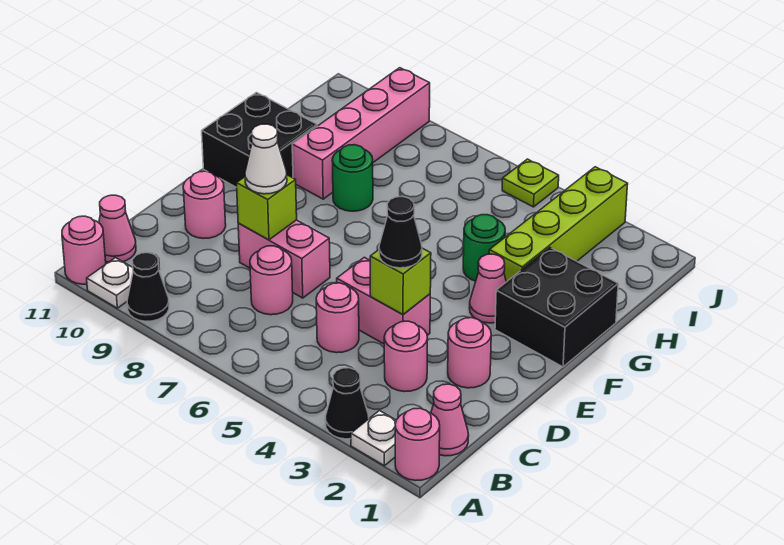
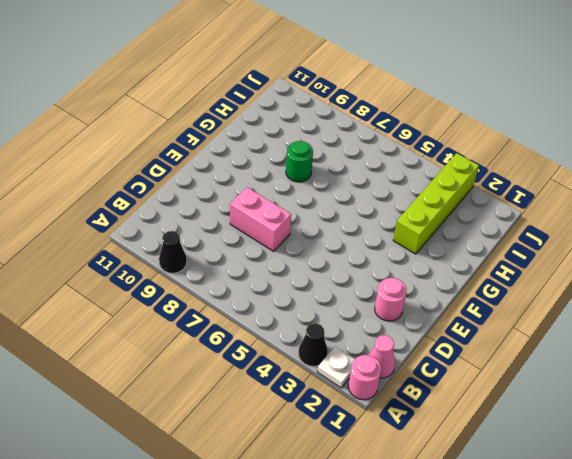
none -> white 1x1 plate [87,258,133,308]
none -> pink 1x1 round brick [62,216,106,284]
none -> pink 1x1 cone [99,195,136,262]

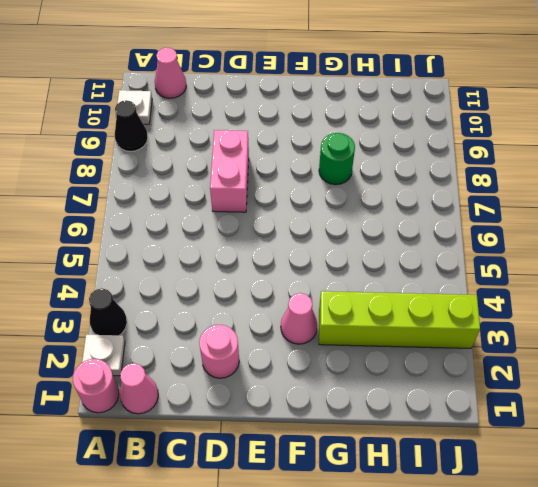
none -> pink 1x1 round brick [62,216,106,284]
none -> pink 1x1 round brick [384,321,428,392]
none -> pink 1x1 round brick [316,283,359,353]

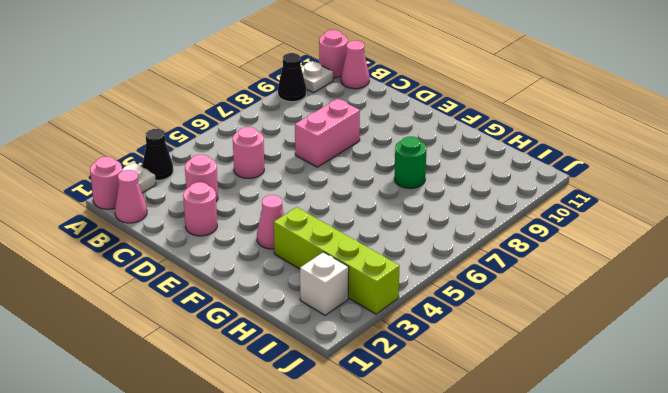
white 1x1 brick [300,252,349,315] -> none
none -> pink 1x1 round brick [250,246,293,315]
none -> pink 1x2 brick [337,257,430,344]
none -> pink 1x1 round brick [183,171,226,238]

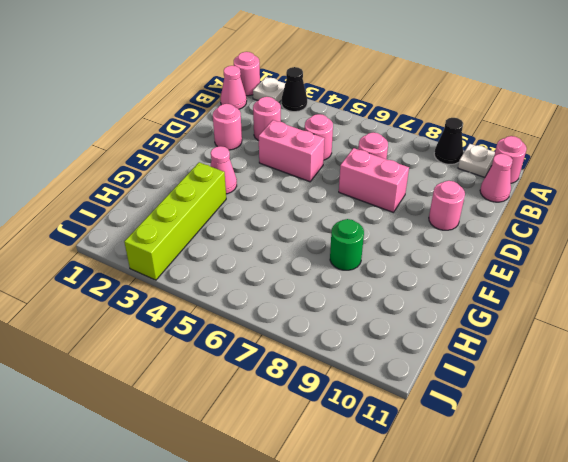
none -> black 2x2 brick [495,248,618,367]
none -> black 2x2 brick [202,93,317,187]
none -> green 1x1 round brick [463,215,505,281]

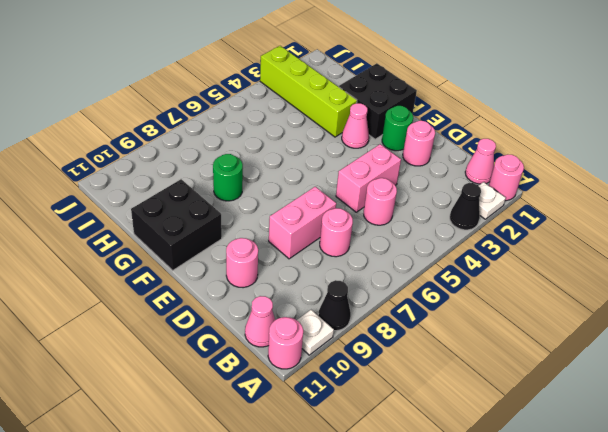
green 1x1 round brick [382,106,413,151] -> green 1x1 round brick moved to [463,215,505,281]
none -> pink 1x1 round brick [384,321,428,392]
none -> pink 1x4 brick [292,68,430,199]
none -> lime 1x1 plate [502,159,559,207]

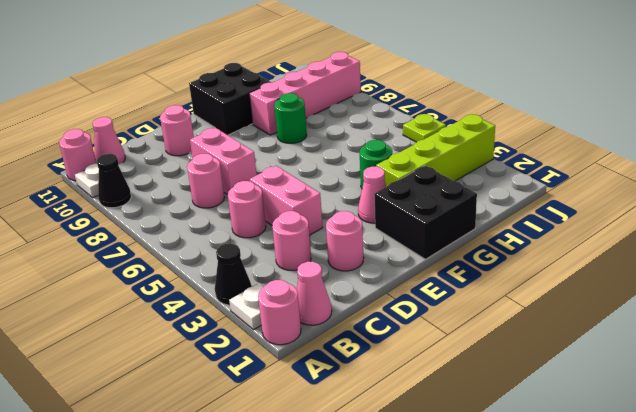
none -> lime 1x1 brick [370,248,431,314]
none -> lime 1x1 brick [237,175,297,240]
none -> black 1x1 cone [379,197,422,268]

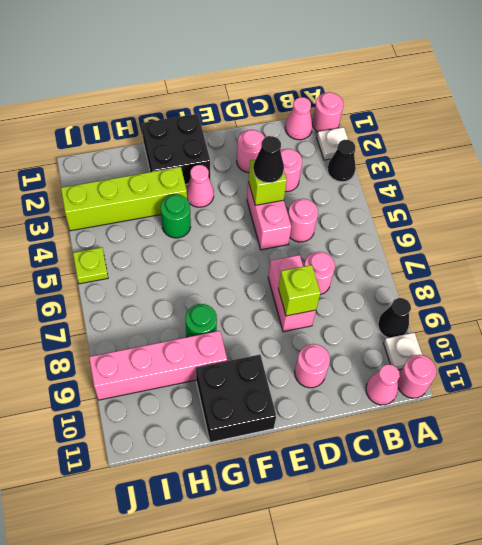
none -> white 1x1 cone [245,124,287,194]

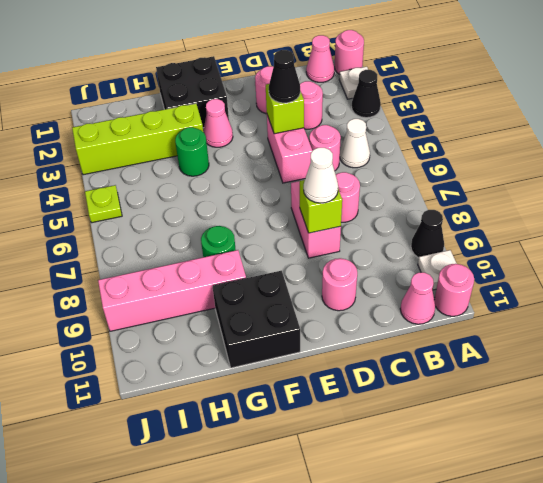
white 1x1 cone [340,119,370,168] -> none

